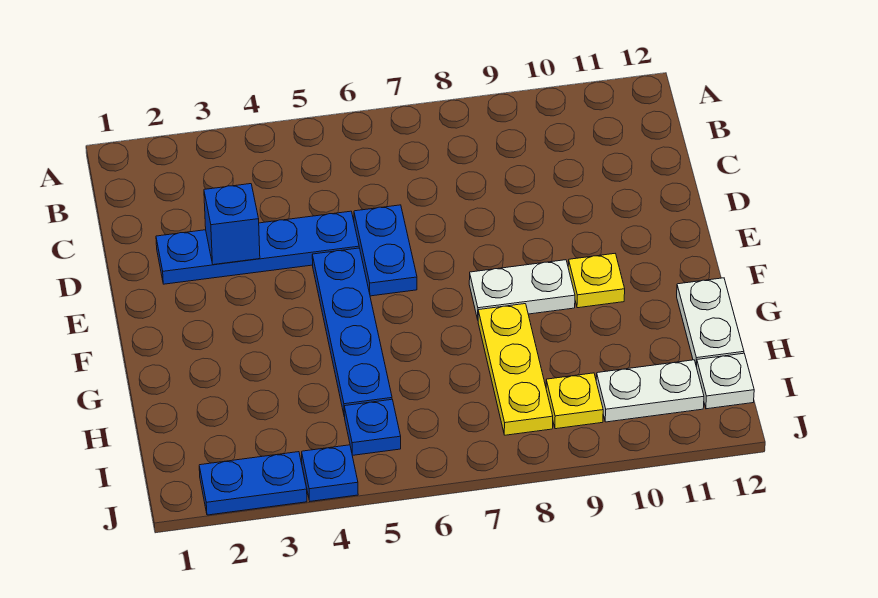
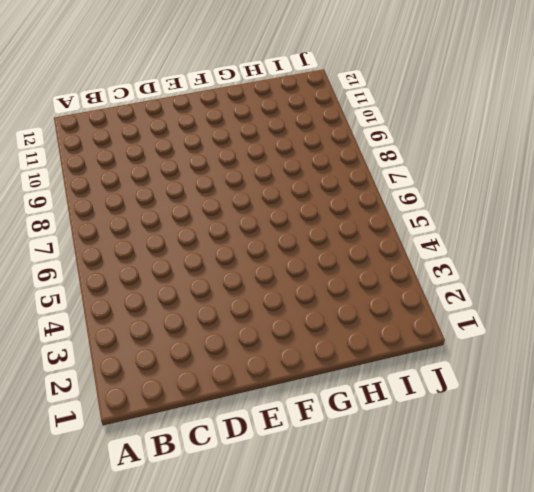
none -> blue 1x4 plate [156,211,359,284]
none -> blue 1x2 plate [354,205,417,296]
none -> blue 1x4 plate [312,248,392,416]

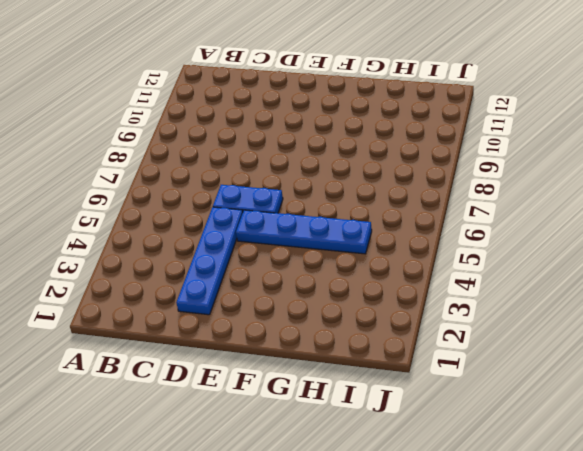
none -> white 1x2 plate [469,260,575,319]
none -> yellow 1x1 plate [568,254,625,308]
none -> yellow 1x3 plate [478,304,553,435]

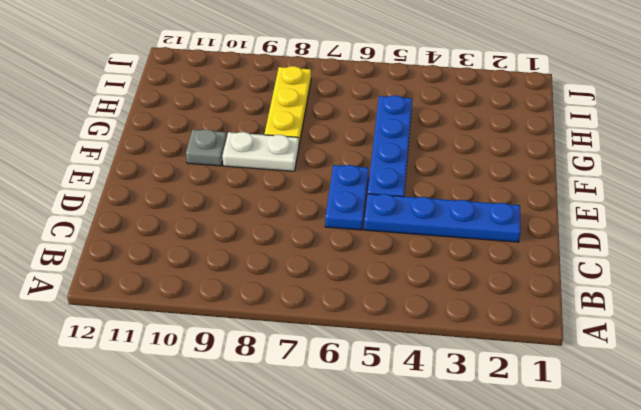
grey 1x1 plate [186,129,227,166] -> yellow 1x1 plate [568,254,625,308]
none -> white 1x2 plate [677,278,744,367]
none -> blue 1x1 plate [344,399,401,455]
none -> yellow 1x1 plate [546,373,603,429]

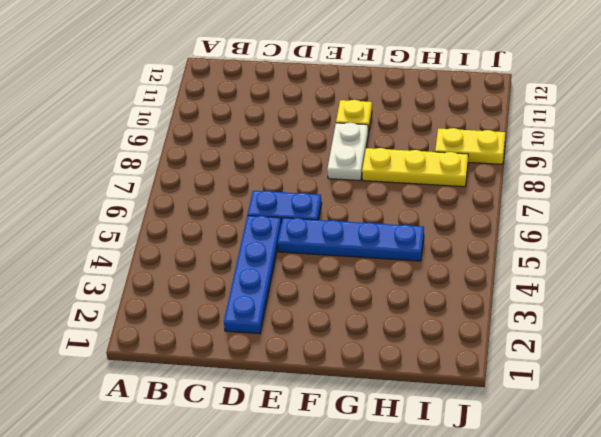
yellow 1x2 plate [435,128,505,164] -> yellow 1x1 plate [546,373,603,429]
none -> white 1x2 plate [677,278,744,367]
none -> blue 1x1 plate [344,399,401,455]
none -> white 1x2 plate [596,360,704,422]

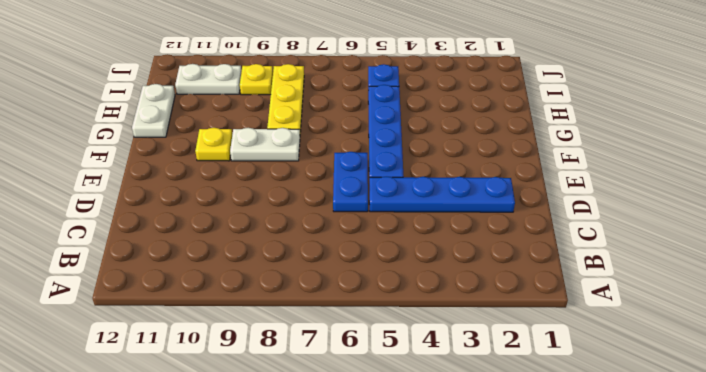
none -> white 1x1 plate [697,353,754,409]
none -> blue 1x2 plate [199,452,307,515]
none -> blue 1x1 plate [302,445,358,501]

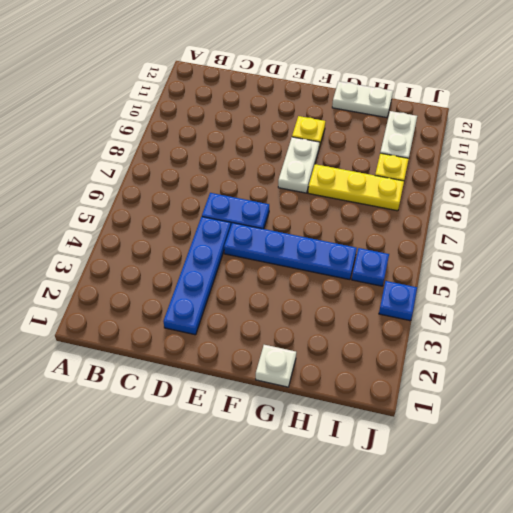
white 1x1 plate [256,345,296,387] -> white 1x1 plate moved to [697,353,754,409]
none -> blue 1x2 plate [199,452,307,515]
none -> blue 1x1 brick [204,184,260,265]

